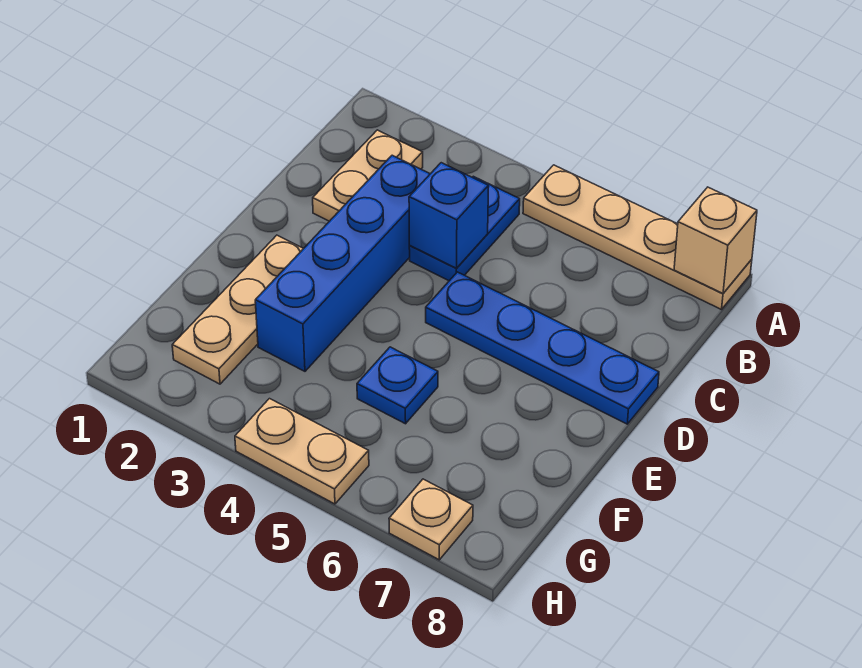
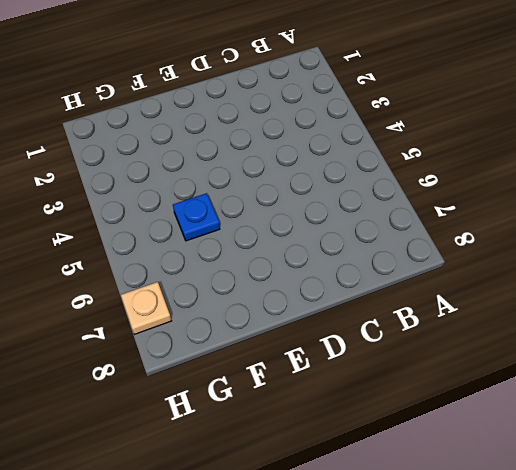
none -> tan 1x4 plate [523,165,752,310]
none -> tan 1x2 plate [313,130,423,221]

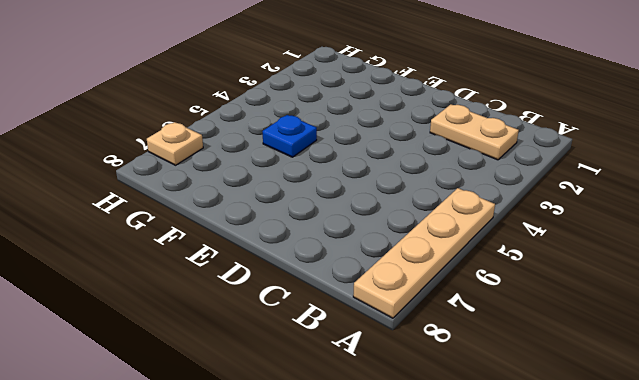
none -> blue 1x2 plate [409,176,520,281]
none -> blue 1x4 brick [255,155,430,371]

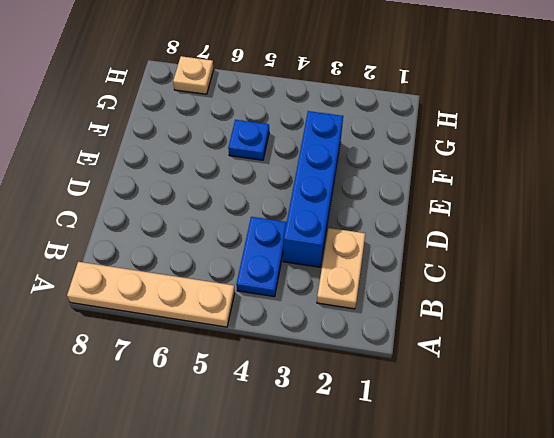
none -> blue 1x4 plate [426,272,659,424]
none -> tan 1x3 plate [172,235,304,384]

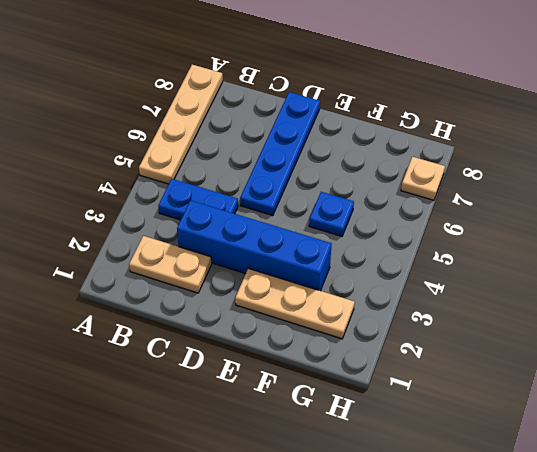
none -> tan 1x2 plate [235,399,369,504]
none -> tan 1x1 brick [674,187,757,293]

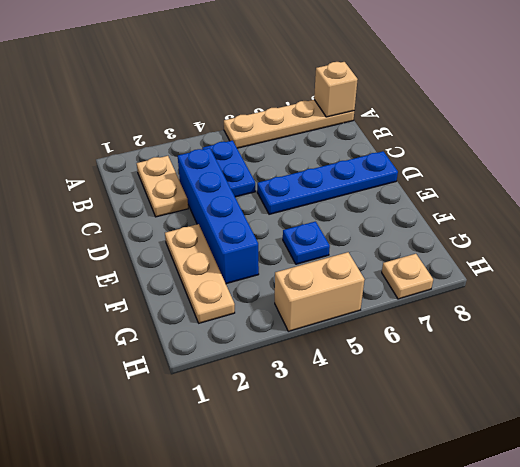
tan 1x2 brick [275,252,365,331] -> tan 1x2 plate [235,399,369,504]
none -> blue 1x1 brick [409,163,489,268]

